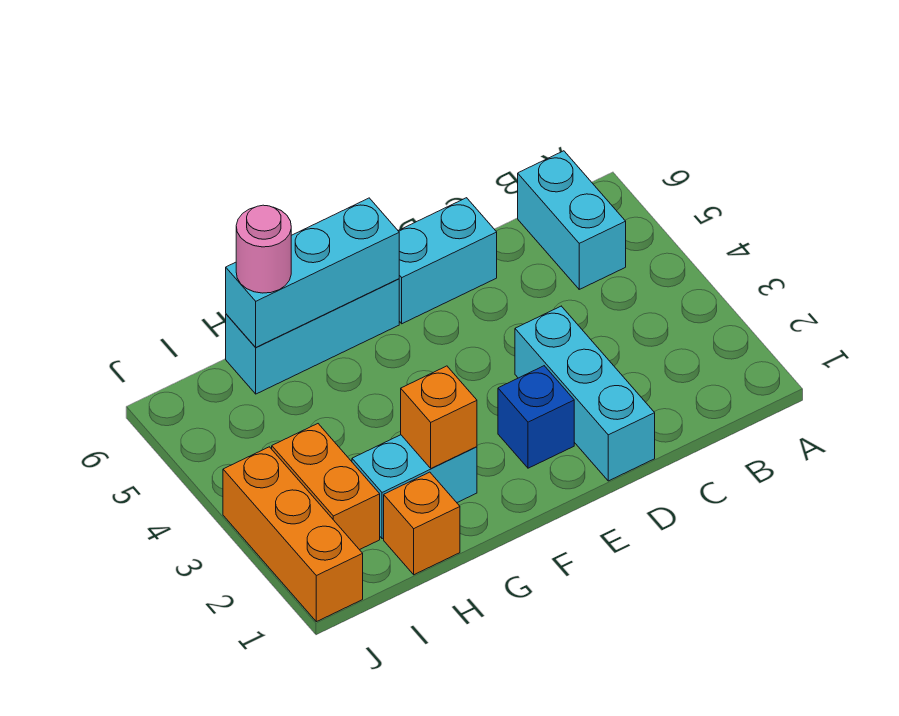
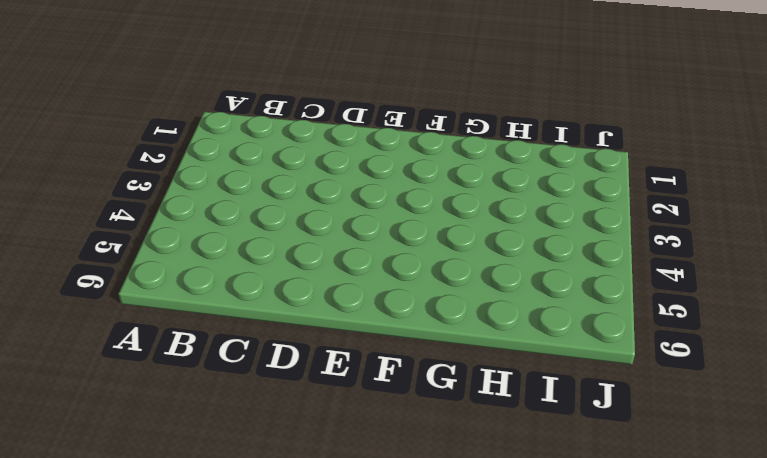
none -> cyan 1x2 brick [518,151,626,289]
none -> cyan 1x3 brick [515,306,655,481]
none -> cyan 1x2 brick [398,198,497,324]

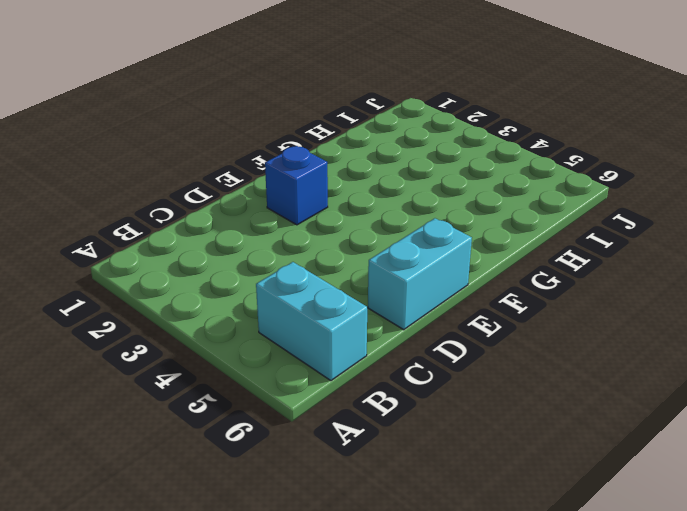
none -> cyan 1x3 brick [515,306,655,481]
none -> cyan 1x3 brick [226,279,399,394]
none -> cyan 1x2 brick [352,435,477,539]

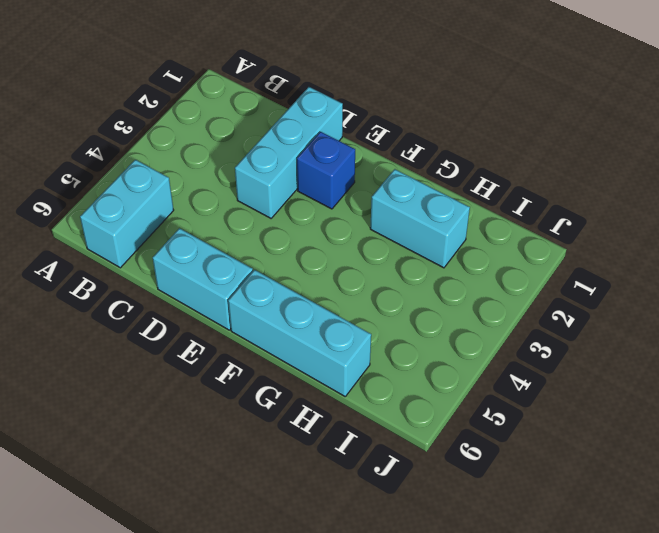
none -> orange 1x1 brick [384,472,460,575]
none -> orange 1x2 brick [272,424,380,550]
none -> orange 1x3 brick [223,447,363,622]

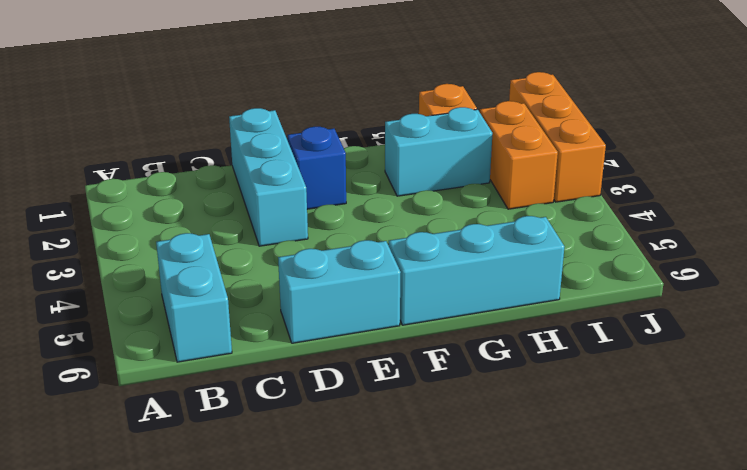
none -> cyan 1x3 brick [226,198,399,347]
none -> orange 1x1 brick [401,366,477,468]
none -> pink 1x1 round brick [236,205,291,293]

